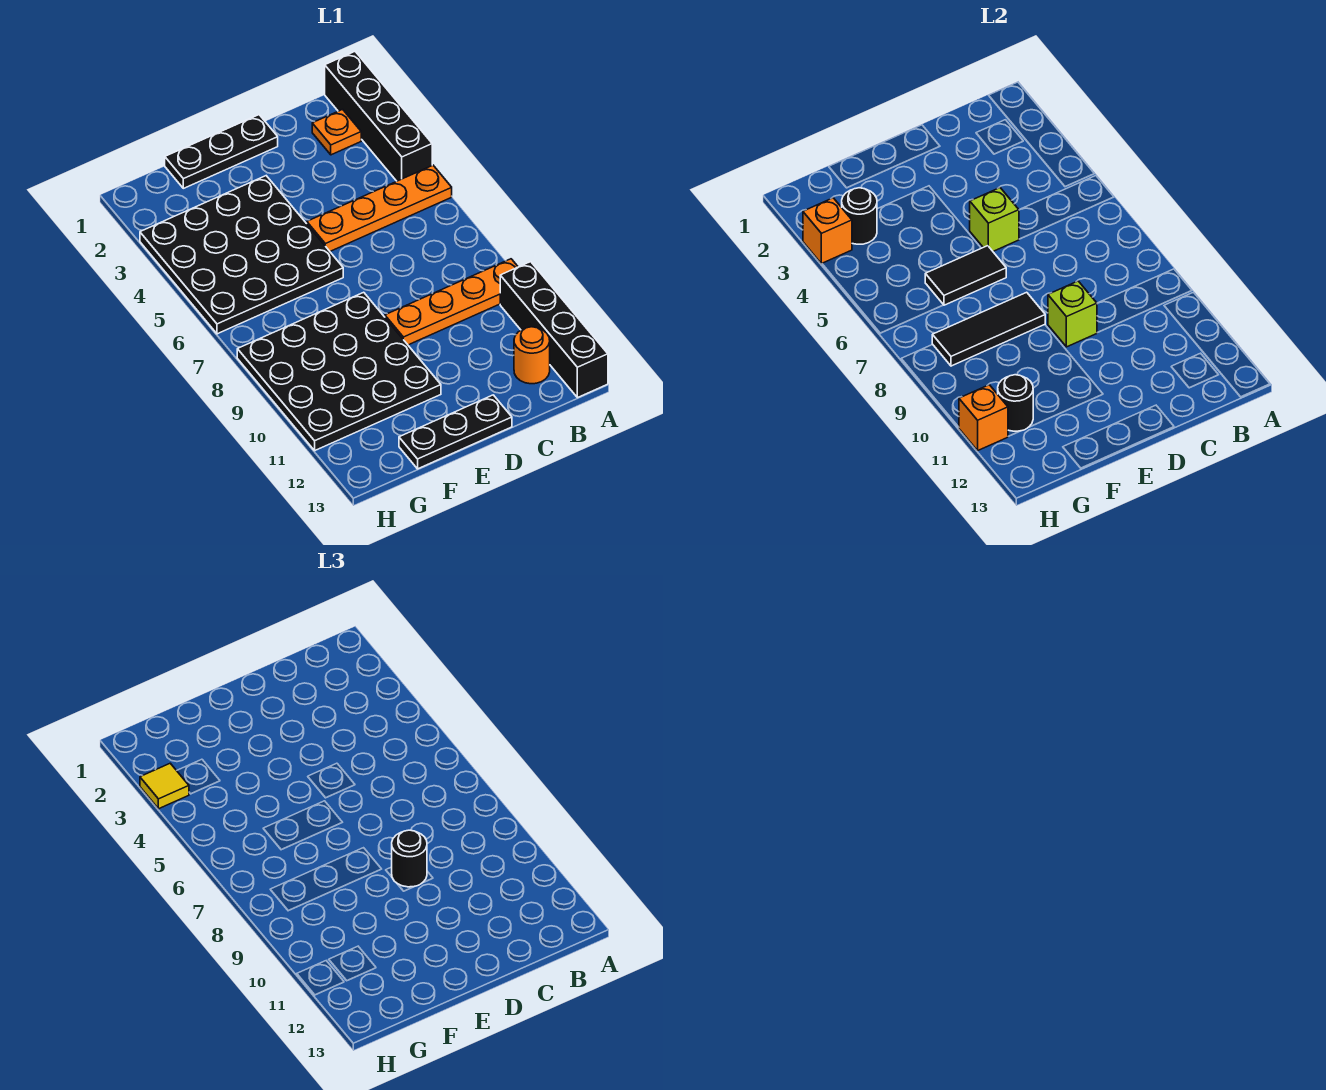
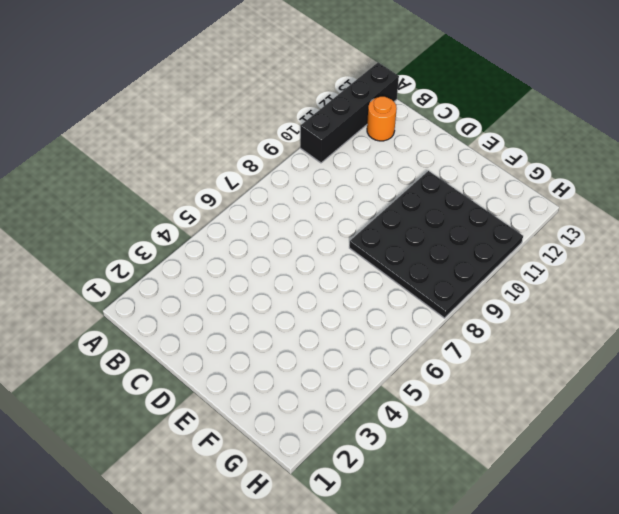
none -> black 1x4 brick [325,52,432,181]
none -> orange 1x4 plate [307,165,452,251]
none -> orange 1x4 plate [385,259,518,345]

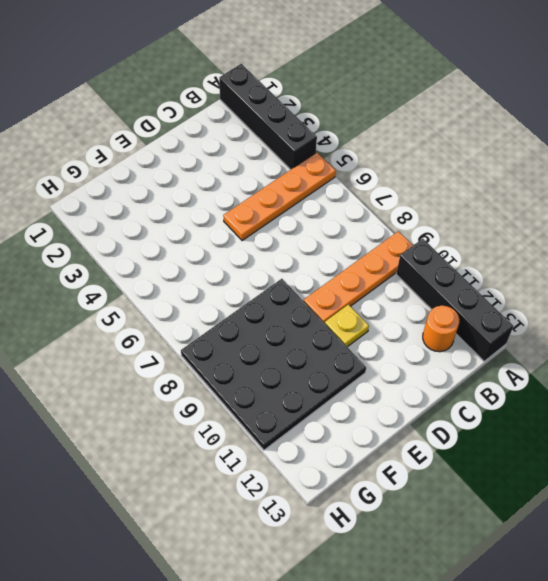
yellow 1x1 plate [325,305,369,347] -> none
none -> orange 1x1 plate [312,109,361,155]
none -> black 1x3 plate [165,115,278,188]
none -> black 1x3 plate [399,395,512,469]

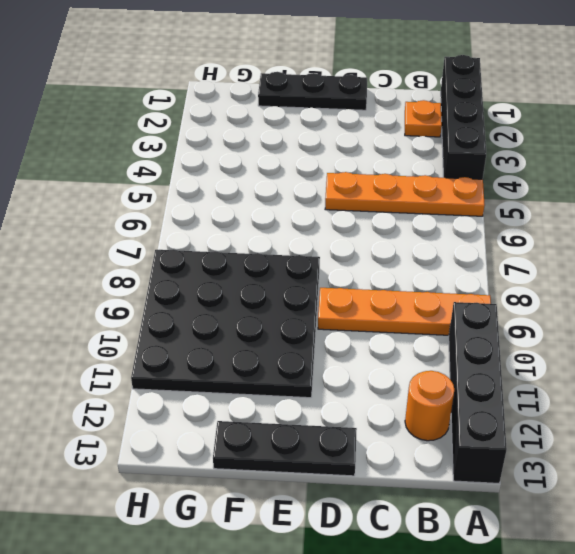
none -> black 4x4 plate [140,176,343,334]
none -> lime 1x1 brick [970,188,1019,251]
none -> lime 1x1 brick [1048,281,1097,347]

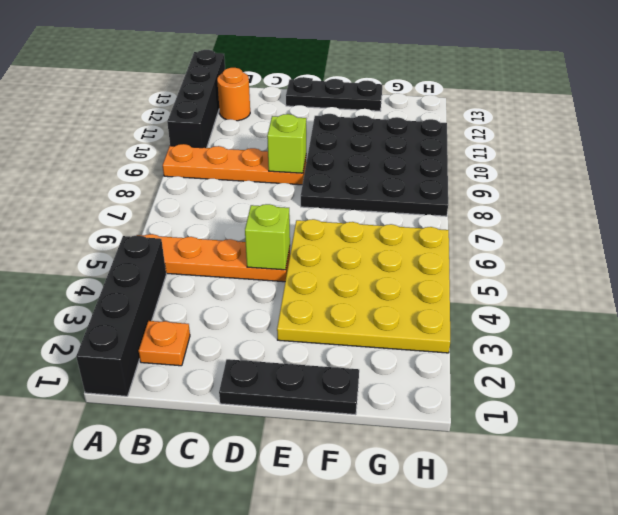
yellow 4x4 plate [277,219,450,353] -> black 4x4 plate [140,176,343,334]
none -> black 1x2 tile [925,246,1006,305]
none -> black 1x3 tile [932,292,1045,366]
none -> black 1x1 round brick [842,188,877,244]

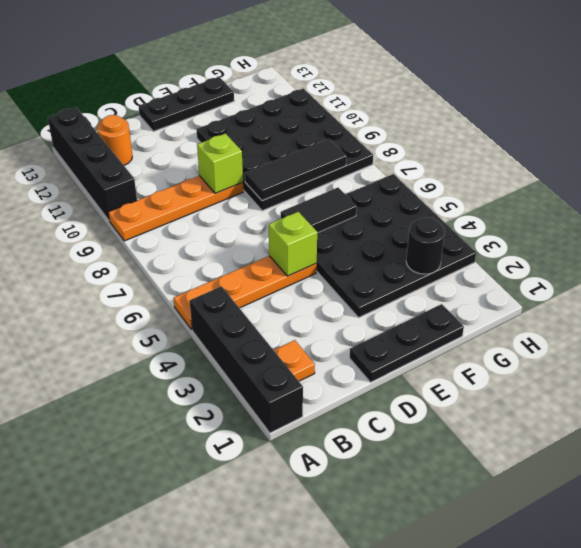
none -> black 1x1 round brick [998,375,1033,431]
none -> orange 1x1 brick [803,198,852,264]
none -> orange 1x1 brick [959,385,1008,450]

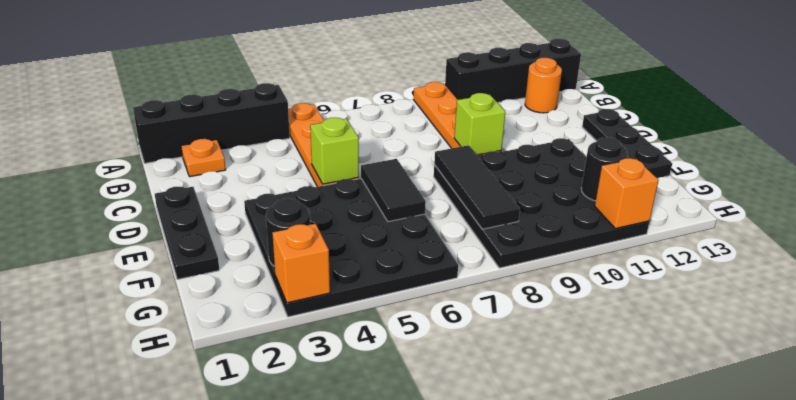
none -> black 1x1 round brick [392,830,427,887]
none -> yellow 1x1 tile [140,763,189,809]

